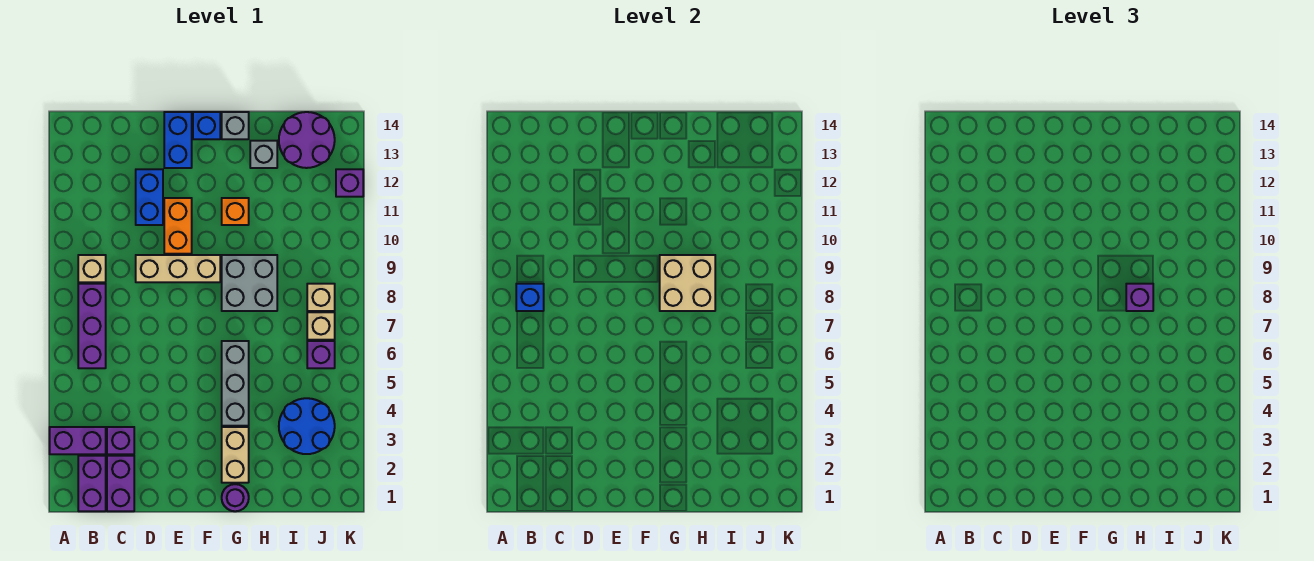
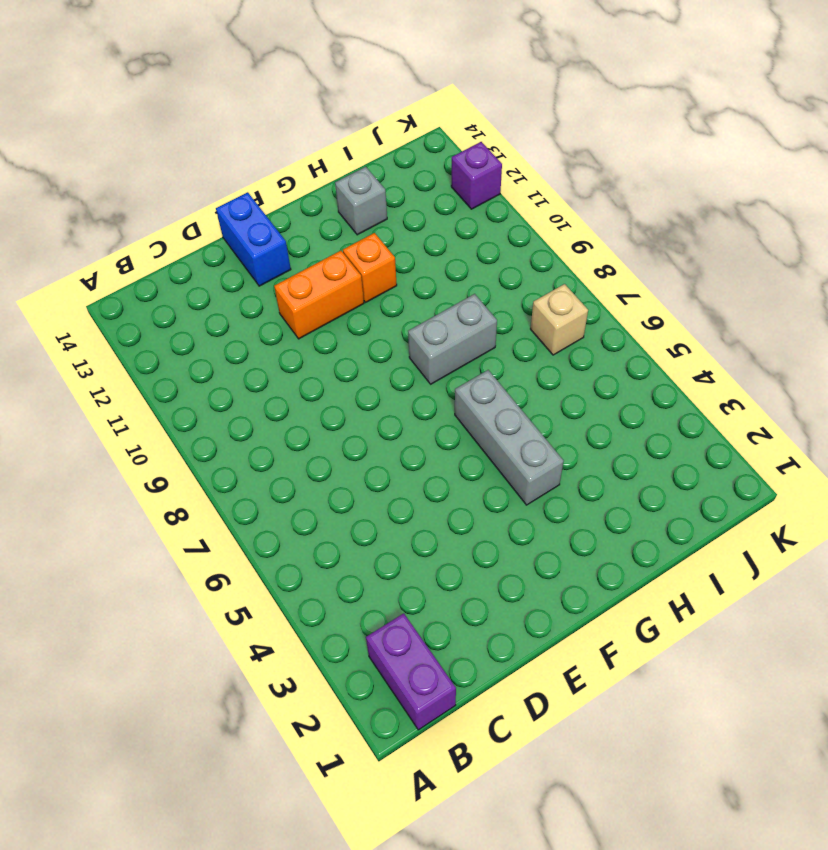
orange 1x2 brick [274,251,364,339] -> orange 1x2 brick turned to [164,198,192,254]
grey 1x2 brick [408,294,497,384] -> grey 2x2 brick [222,255,277,311]
none -> purple 1x2 brick [50,427,106,454]
none -> purple 1x3 brick [78,284,106,368]
none -> tan 1x1 brick [78,255,106,282]

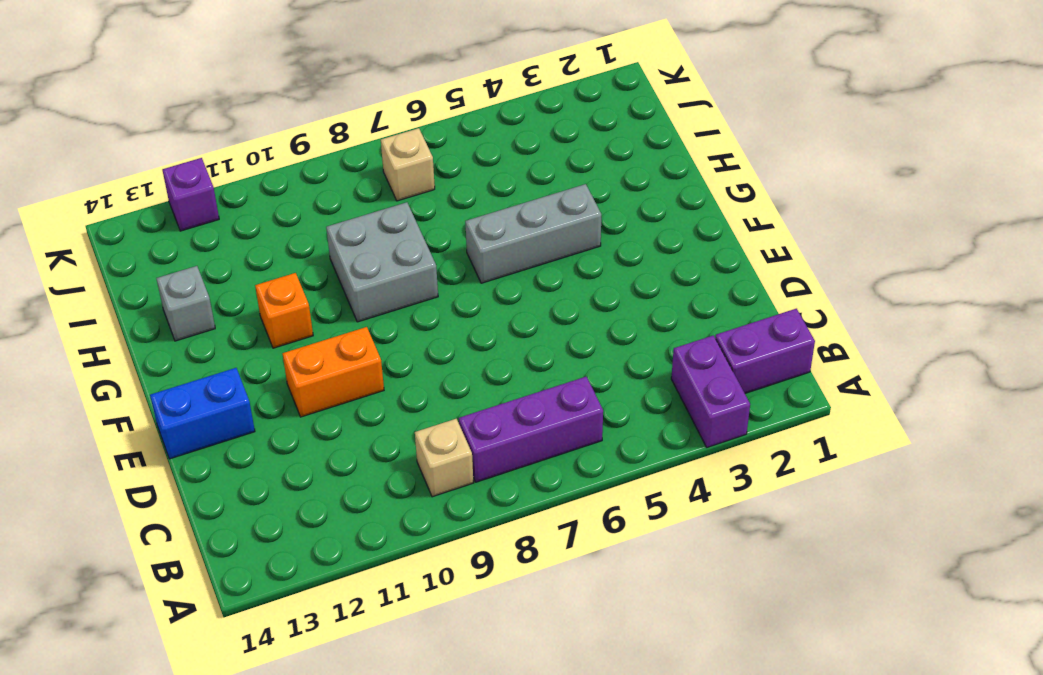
none -> purple 1x2 brick [107,456,134,511]
none -> purple 1x1 brick [107,427,134,454]
none -> tan 1x3 brick [136,255,220,282]

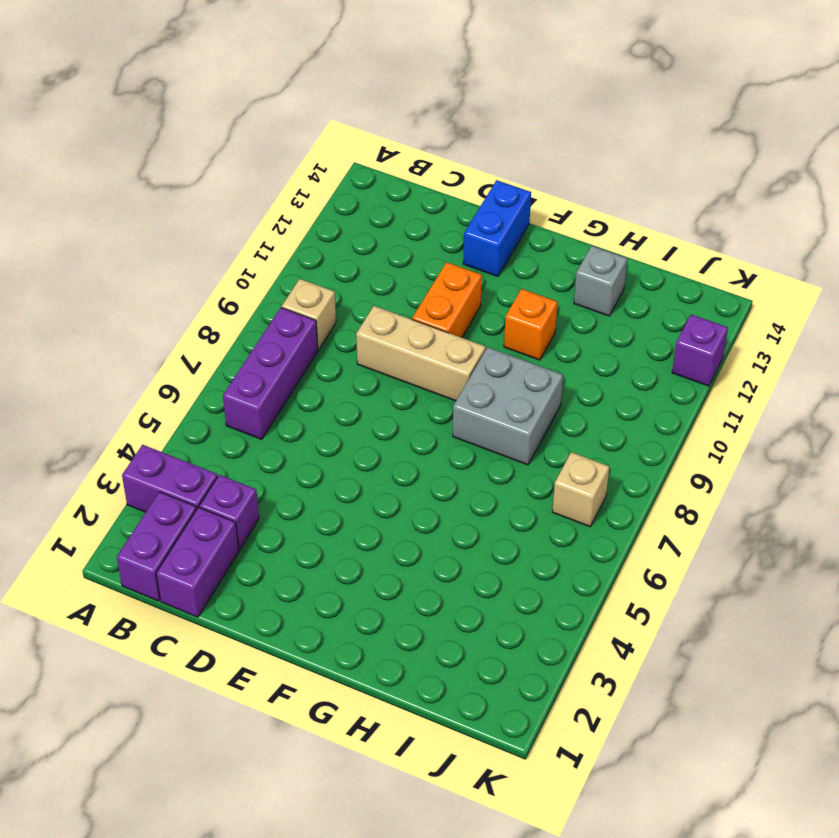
none -> blue 1x2 brick [136,169,163,225]
none -> blue 1x1 brick [193,112,220,139]
none -> purple 1x1 round brick [222,484,249,511]

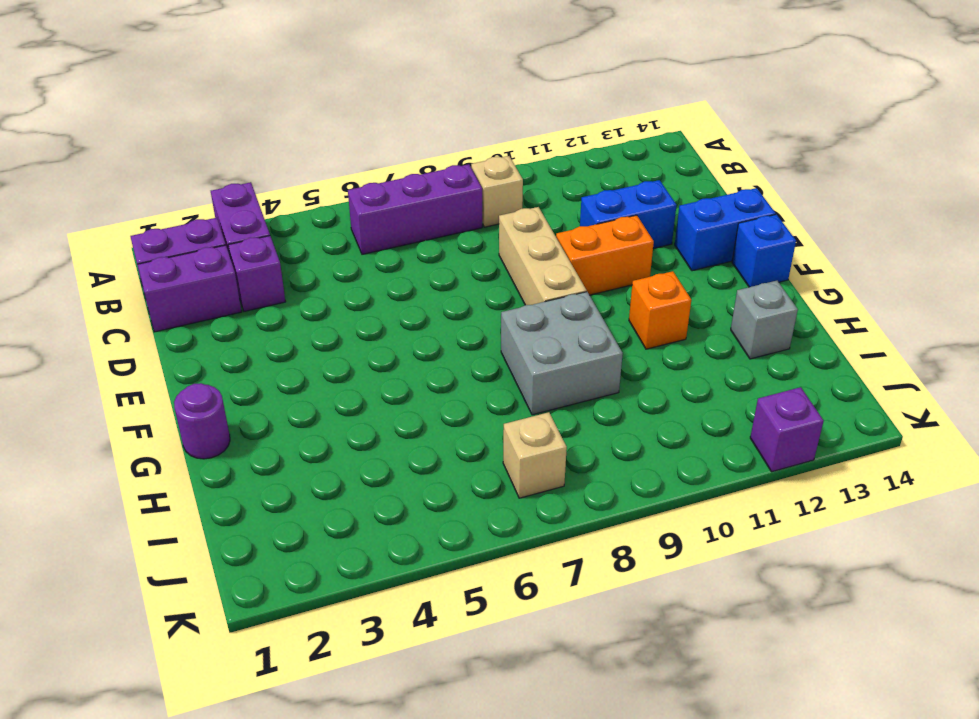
none -> tan 1x2 brick [222,427,249,483]
none -> grey 1x3 brick [222,341,249,426]
none -> grey 1x1 brick [222,112,249,139]

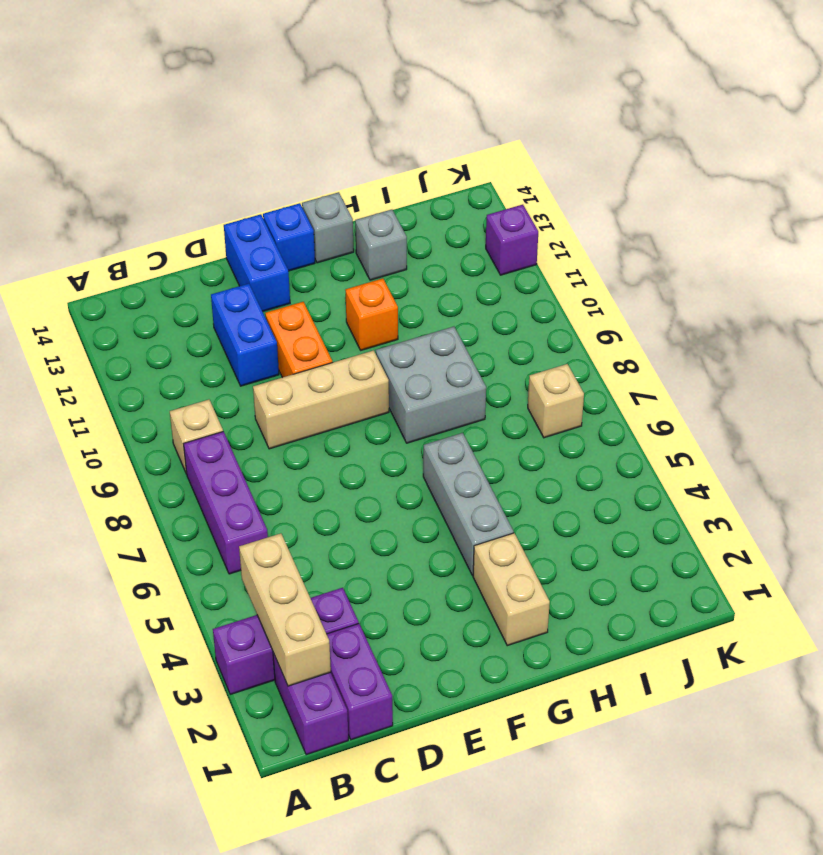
tan 1x3 brick [239,533,331,686] -> none
none -> purple 1x1 round brick [222,484,249,511]
none -> blue 2x2 round brick [279,398,335,454]
none -> purple 2x2 round brick [279,112,335,168]

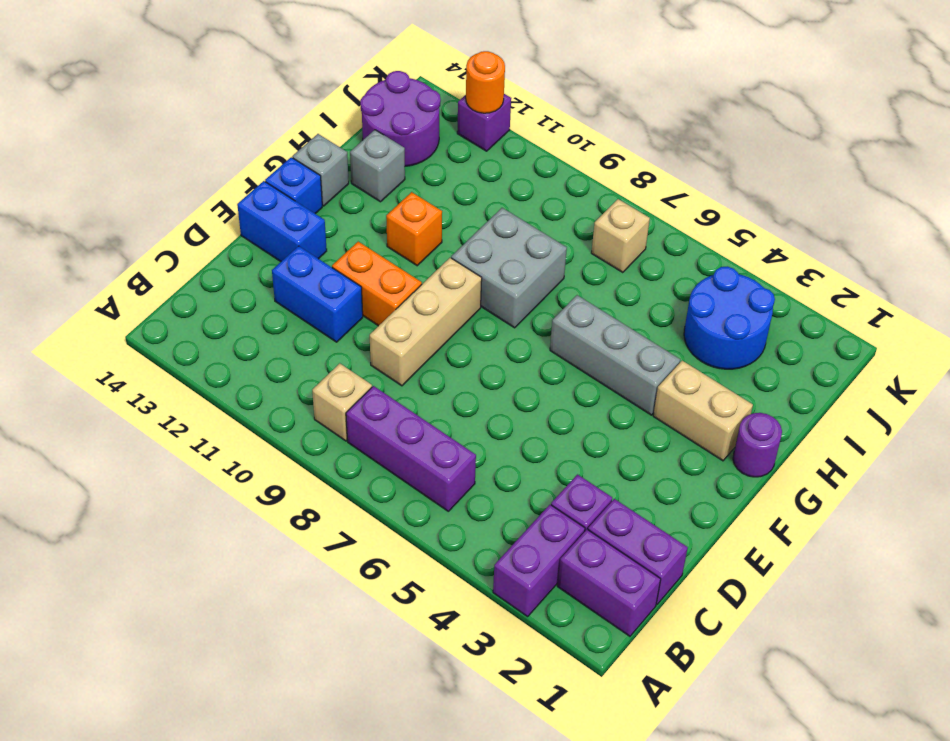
orange 1x1 round brick [466,51,505,113] -> none
none -> purple 1x1 brick [307,341,335,368]
none -> tan 1x1 brick [307,284,335,311]
none -> blue 1x1 brick [516,284,544,311]

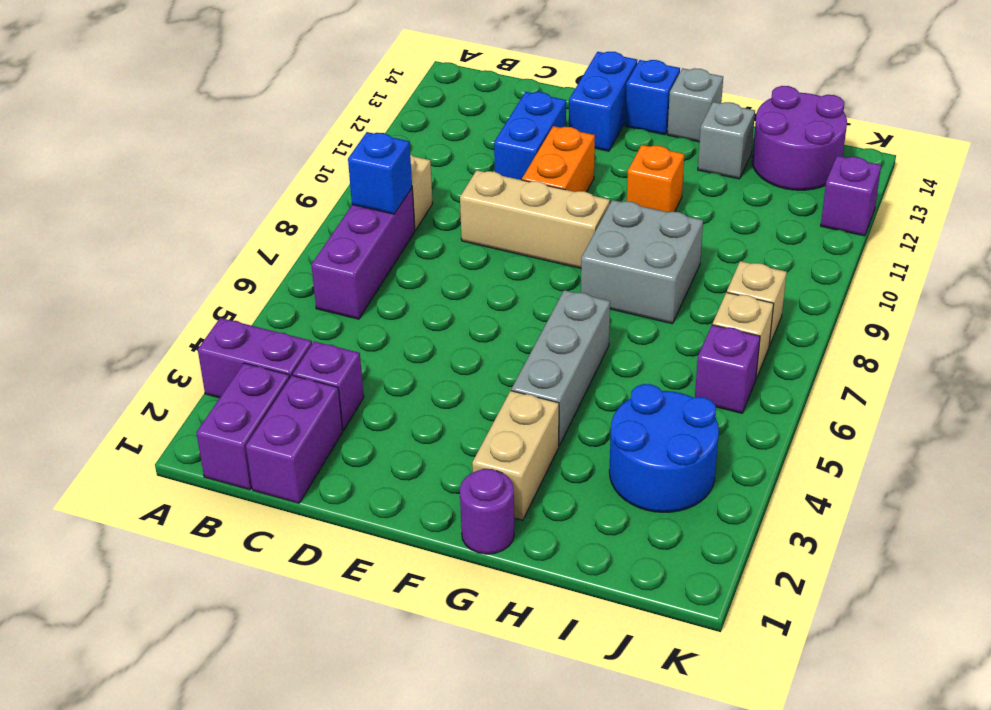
none -> tan 2x2 brick [660,255,715,311]
none -> purple 1x1 brick [1126,284,1153,311]

